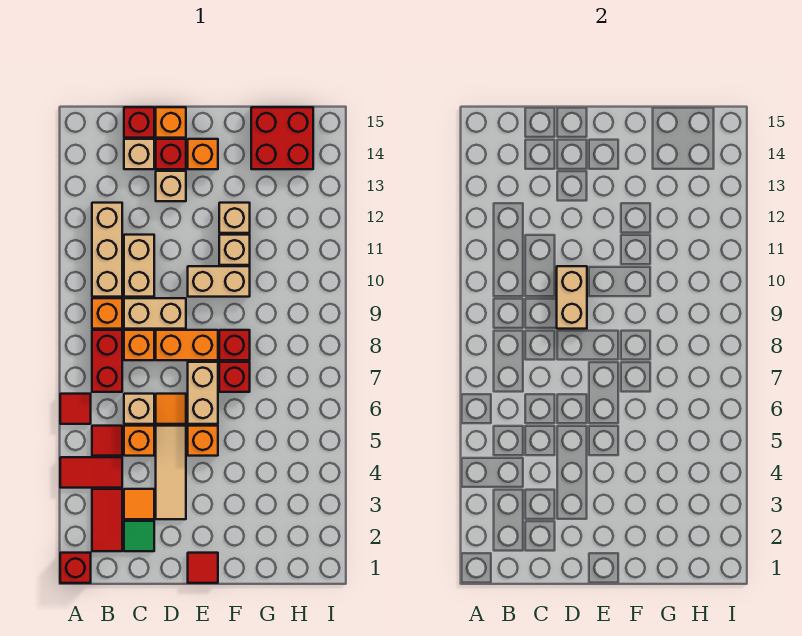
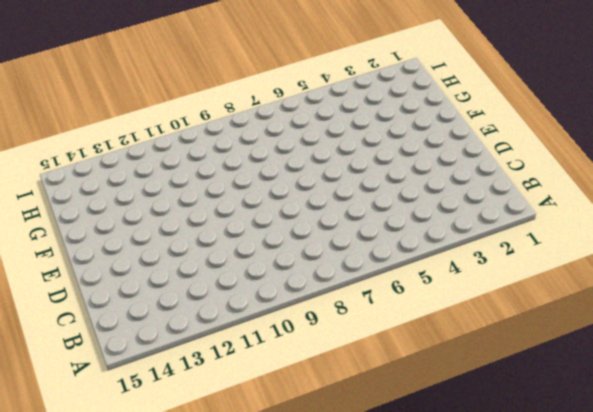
none -> red 1x1 brick [60,553,91,583]
none -> red 1x2 tile [60,457,122,488]
none -> red 1x1 tile [60,394,91,424]
none -> red 1x2 tile [92,489,122,551]

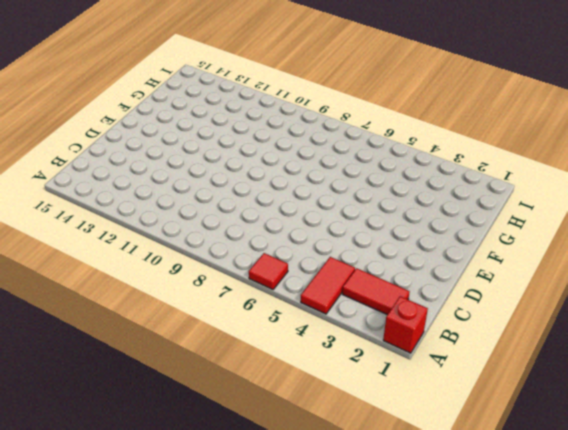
none -> red 1x1 tile [92,426,122,456]
none -> red 1x2 brick [92,330,122,392]
none -> orange 1x1 brick [92,298,122,329]
none -> tan 1x3 brick [92,203,122,297]

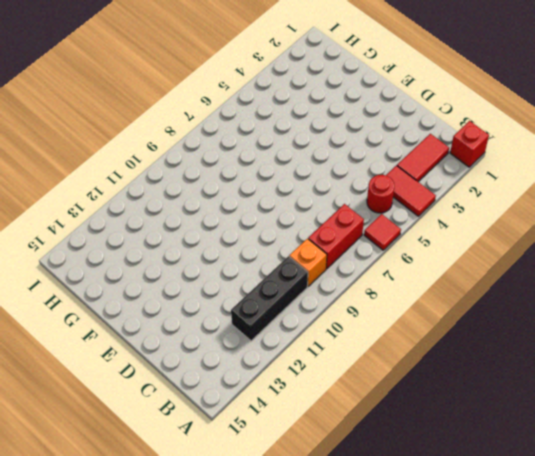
red 1x1 round brick [367,175,394,213] -> red 1x1 tile [92,426,122,456]
black 1x3 brick [231,256,308,341] -> tan 1x3 brick [92,203,122,297]
none -> green 1x1 tile [124,521,154,551]
none -> orange 1x1 tile [124,489,154,519]
none -> orange 1x1 brick [124,426,154,456]
none -> tan 1x1 brick [124,394,154,424]

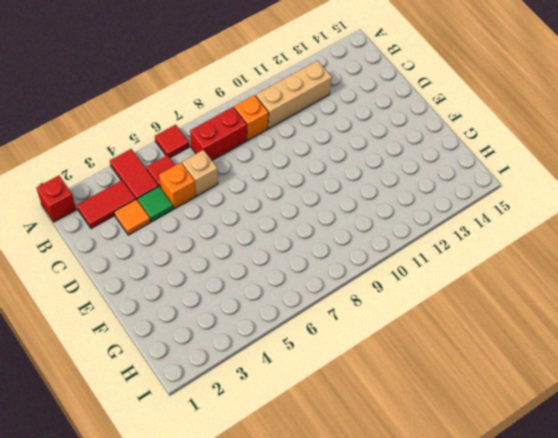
green 1x1 tile [137,187,173,222] -> green 1x1 tile moved to [124,521,154,551]
none -> orange 1x1 brick [124,330,154,360]
none -> tan 1x2 brick [124,298,186,329]
none -> tan 1x2 brick [124,235,154,297]
none -> tan 1x1 brick [124,139,154,169]

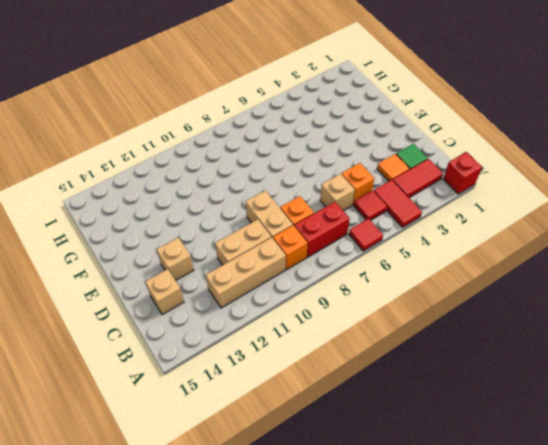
none -> red 1x1 brick [124,107,154,138]
none -> tan 1x3 tile [156,426,186,519]
none -> orange 1x1 tile [156,394,186,424]
none -> orange 1x2 brick [156,330,218,360]

